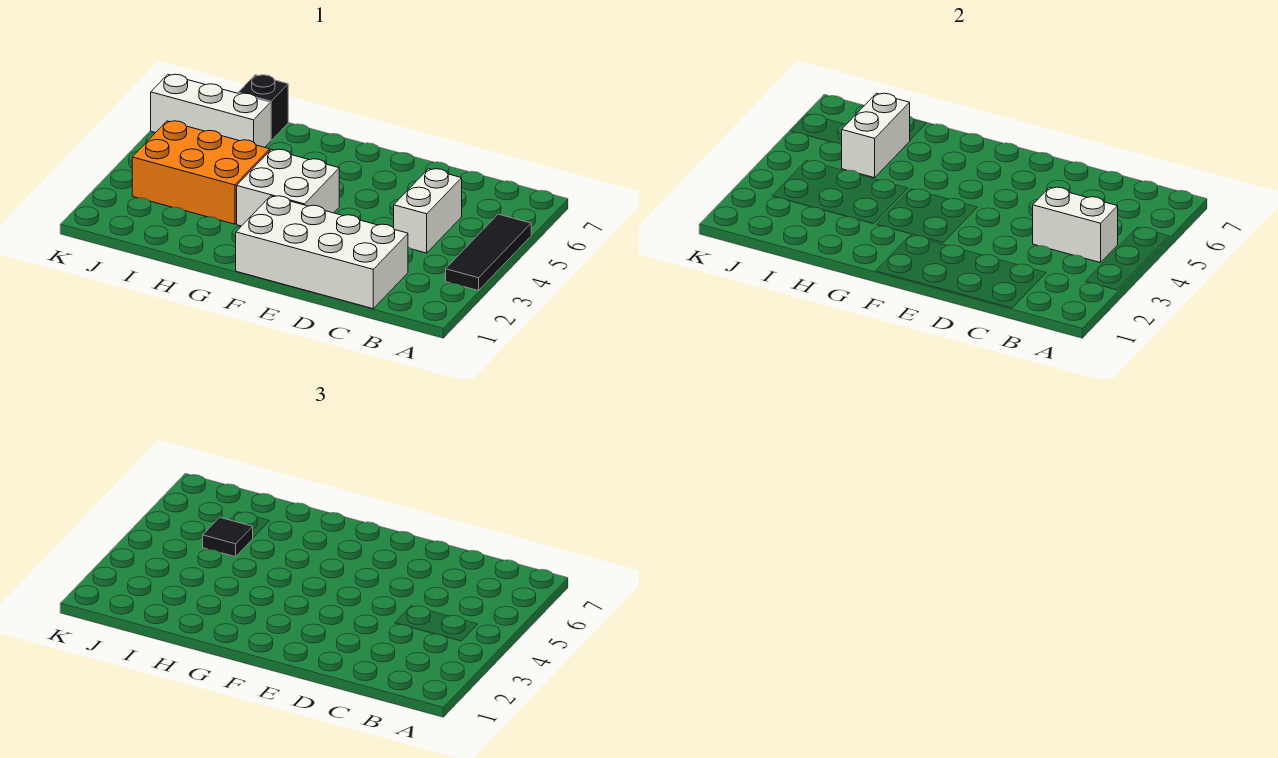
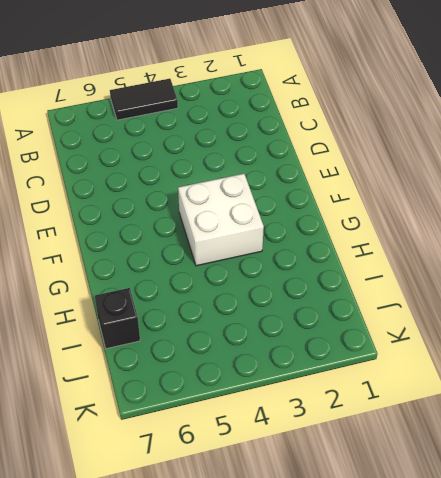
black 1x2 tile [110,79,178,120] -> black 1x3 tile [446,214,531,291]
none -> white 2x4 brick [236,196,408,309]
none -> white 1x2 brick [394,169,462,253]

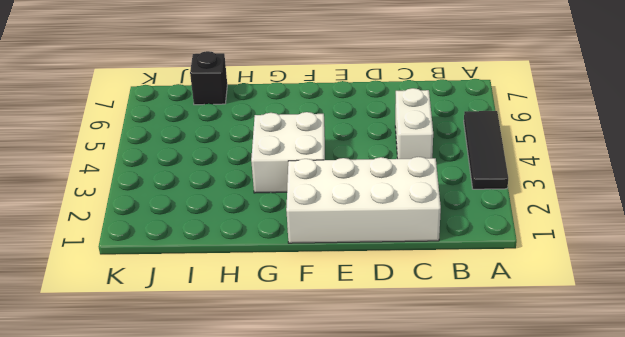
none -> orange 2x3 brick [132,121,270,224]
none -> white 1x3 brick [151,74,271,147]

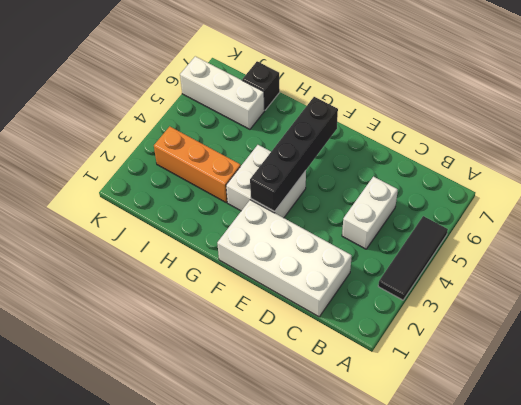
black 1x4 brick [250,97,338,211] -> none
orange 1x3 brick [154,127,241,202] -> orange 2x3 brick [132,121,270,224]
none -> white 1x2 brick [1033,187,1118,263]
none -> white 1x2 brick [842,93,910,178]

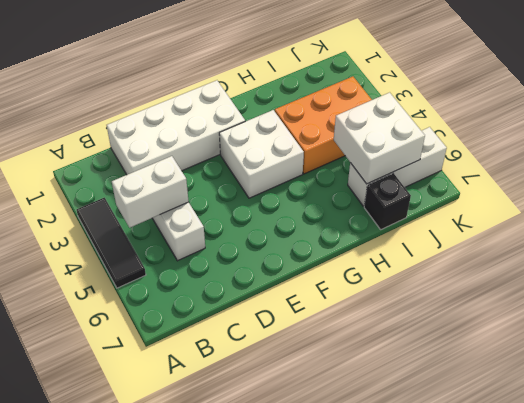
white 2x2 brick [334,92,425,184] -> white 1x2 brick [842,93,910,178]
none -> black 1x1 tile [203,517,253,557]

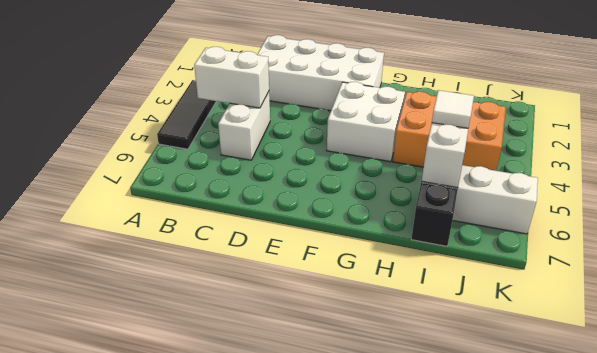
white 1x1 tile [432,90,474,128] -> black 1x1 tile [203,517,253,557]

